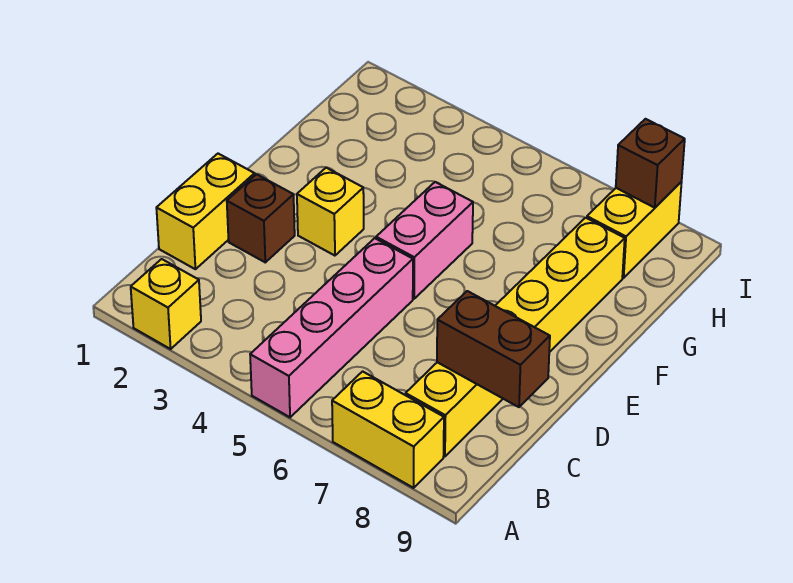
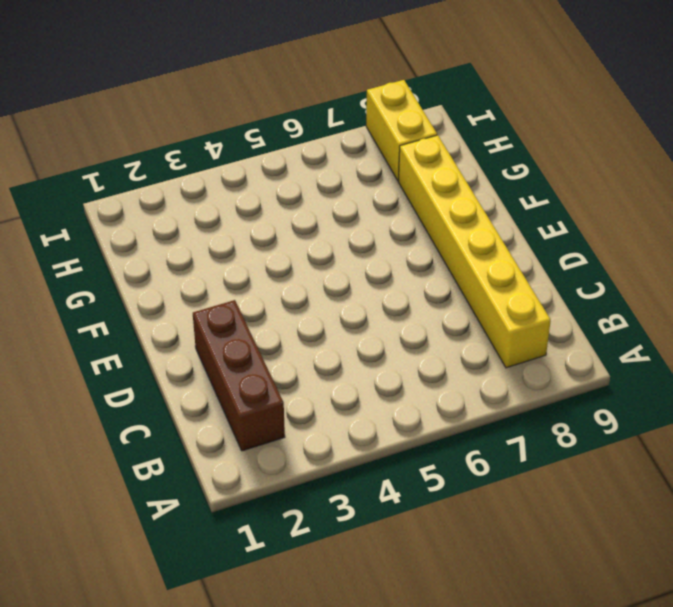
brown 1x3 brick [193,300,285,451] -> brown 1x1 brick [227,174,295,262]
none -> yellow 1x1 brick [131,259,201,349]
none -> pink 1x4 brick [250,238,413,417]

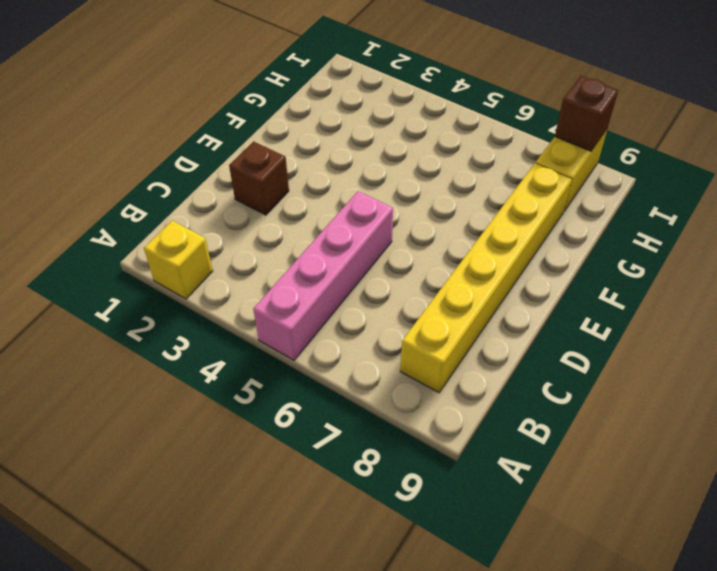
none -> yellow 1x2 brick [332,371,444,488]
none -> yellow 1x2 brick [156,154,255,269]

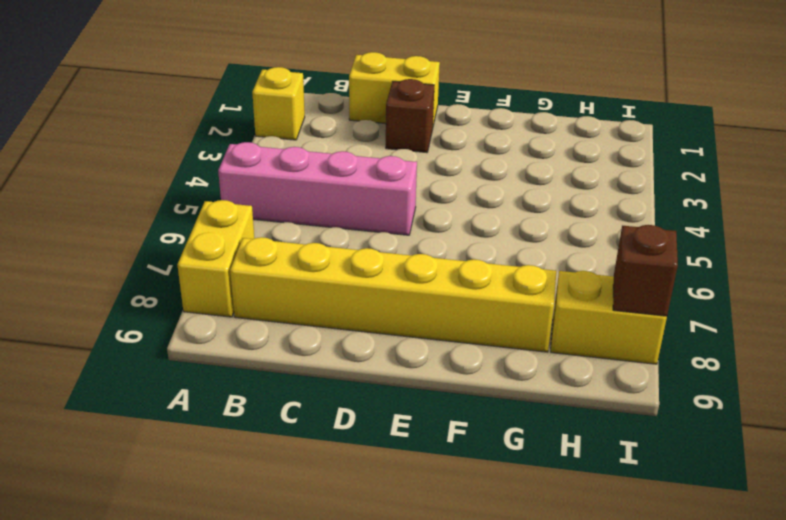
none -> yellow 1x1 brick [297,168,364,256]
none -> pink 1x2 brick [376,182,473,299]

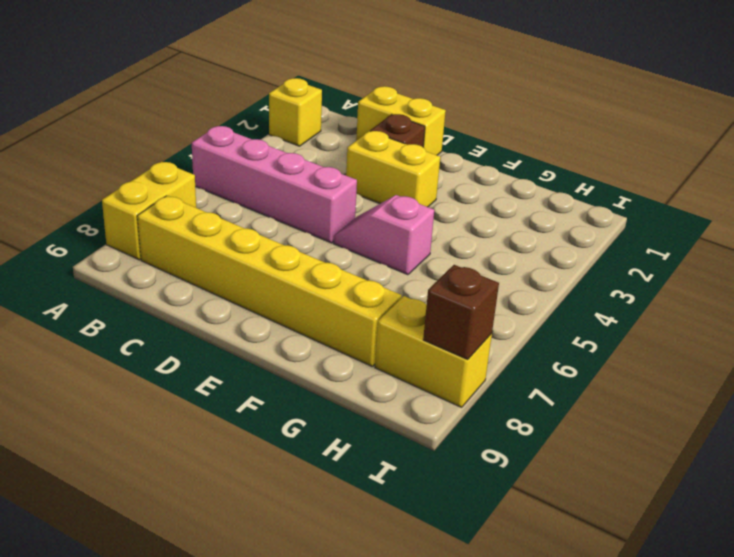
yellow 1x2 brick [346,131,440,207] -> yellow 1x1 brick [297,168,364,256]
pink 1x2 slope [333,195,434,275] -> pink 1x2 brick [376,182,473,299]
none -> brown 1x2 brick [437,291,550,407]

